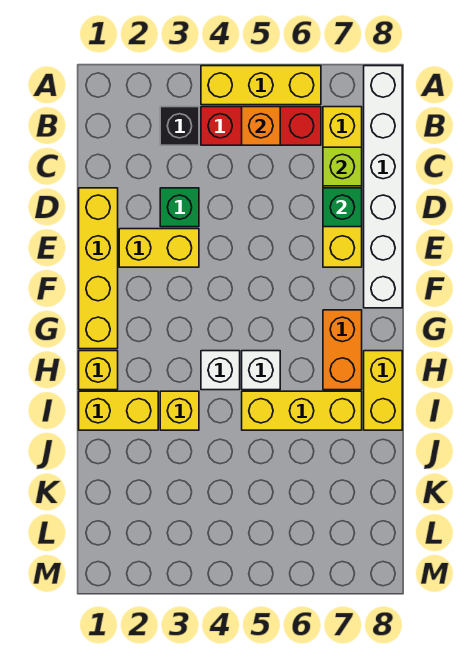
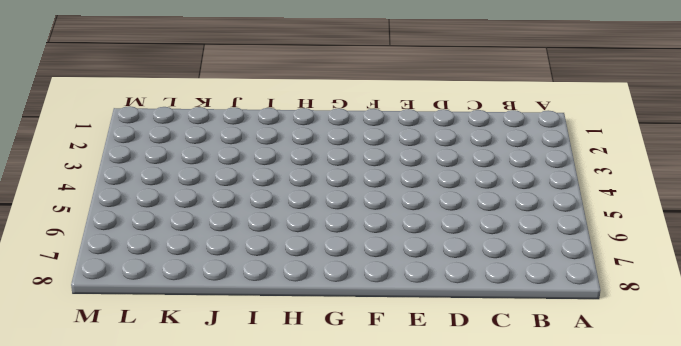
none -> yellow 1x3 brick [201,66,321,105]
none -> white 1x6 brick [364,66,402,308]
none -> black 1x1 brick [160,107,199,145]

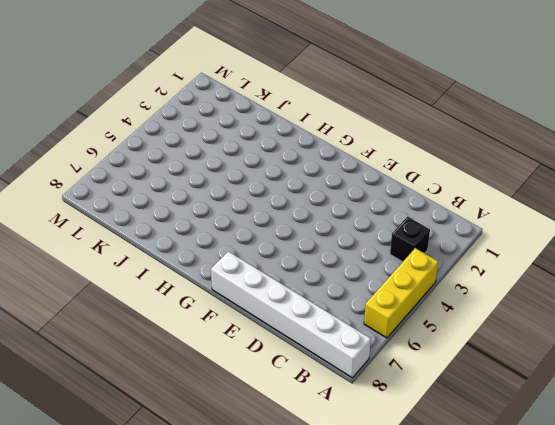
none -> red 1x3 brick [201,107,321,145]
none -> yellow 1x4 brick [323,107,362,267]
none -> yellow 1x4 brick [79,188,118,349]

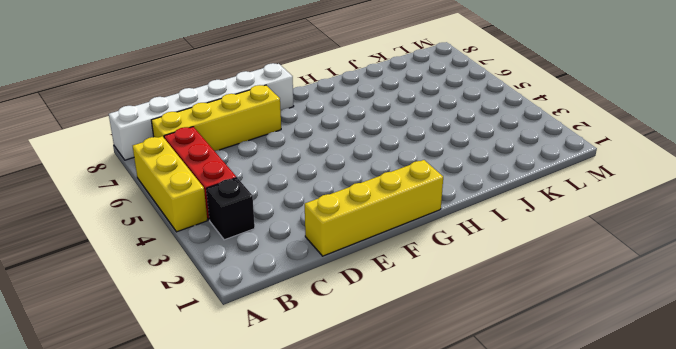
none -> green 1x1 brick [160,188,199,227]
none -> yellow 1x2 brick [119,229,199,267]
none -> orange 1x2 brick [323,310,362,390]

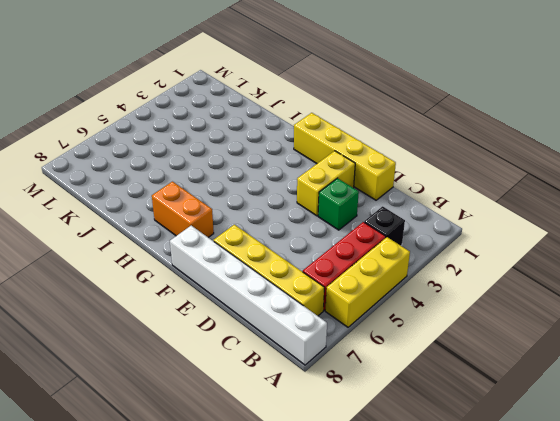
none -> yellow 1x1 brick [79,351,118,390]
none -> white 1x1 brick [201,351,240,390]
none -> white 1x1 brick [242,351,280,390]

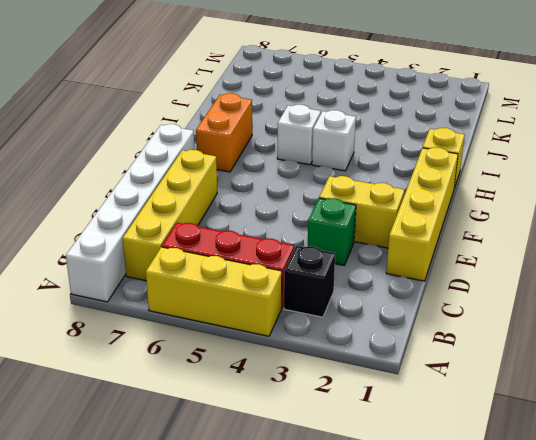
none -> yellow 1x2 brick [364,351,402,430]
none -> yellow 1x2 brick [79,391,158,430]
none -> yellow 1x1 brick [160,391,199,430]

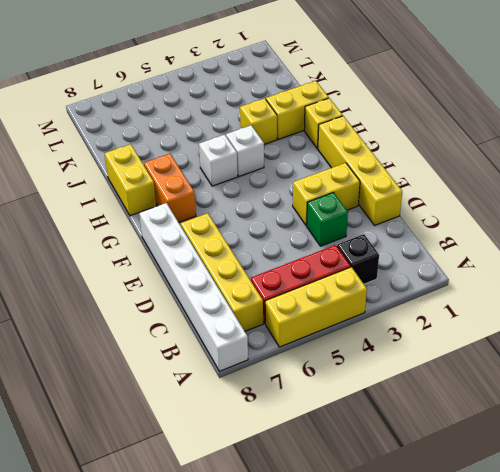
none -> yellow 1x3 brick [242,391,362,430]
none -> orange 1x1 brick [242,107,280,145]
none -> lime 1x1 brick [323,147,362,186]

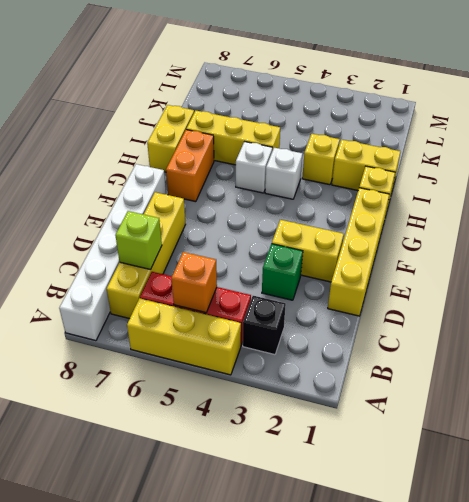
none -> green 1x1 brick [323,188,362,227]

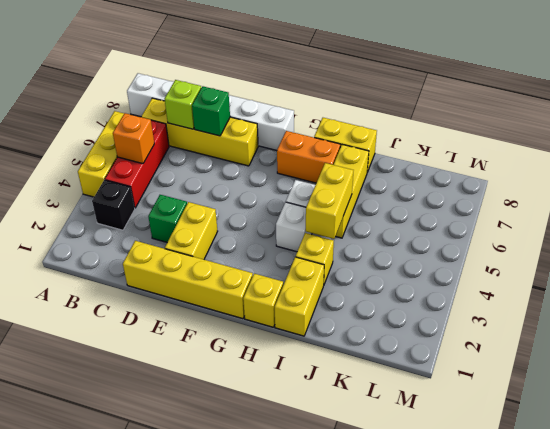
yellow 1x2 brick [306,163,354,239] -> none

